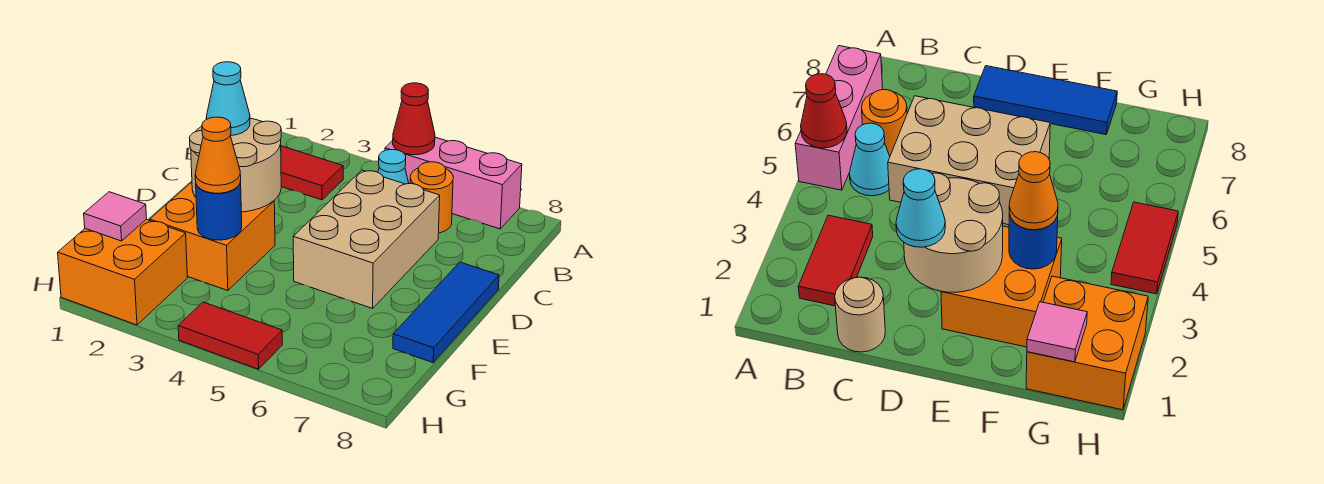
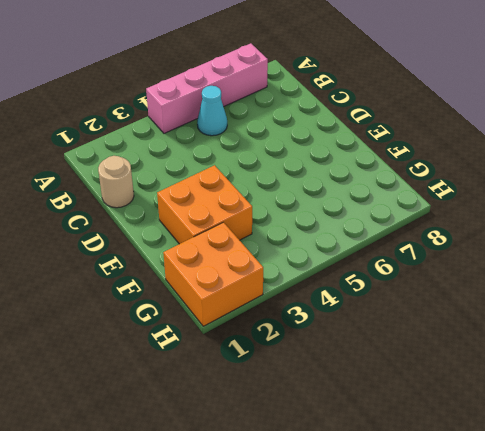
pink 1x4 brick [146,43,268,133] -> pink 1x3 brick [385,137,522,229]
none -> red 1x2 tile [281,146,343,200]
none -> orange 1x1 round brick [410,162,453,233]
none -> tan 2x3 brick [293,170,440,308]

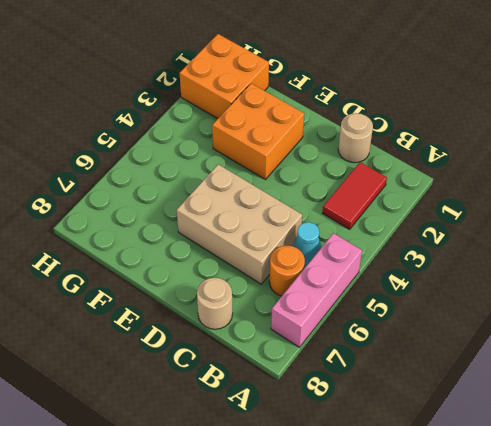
tan 1x1 round brick [197,278,233,329] -> none
none -> blue 1x3 tile [393,262,499,363]
none -> red 1x2 tile [178,302,283,369]
none -> red 1x1 cone [393,83,435,155]

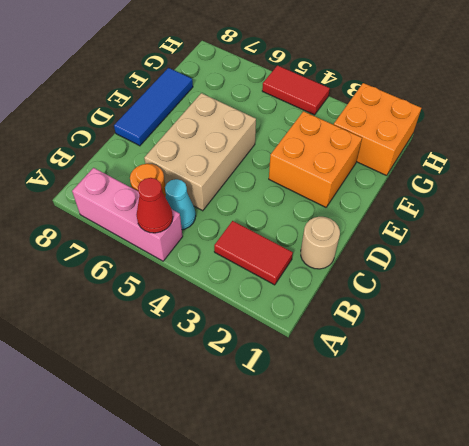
none -> tan 2x2 round brick [190,118,281,212]
none -> blue 1x1 round brick [196,181,242,240]
none -> pink 1x1 tile [84,192,147,241]

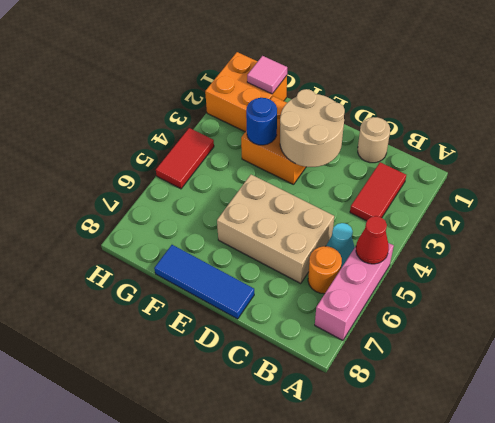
none -> cyan 1x1 cone [206,62,250,136]
none -> orange 1x1 cone [195,117,241,193]

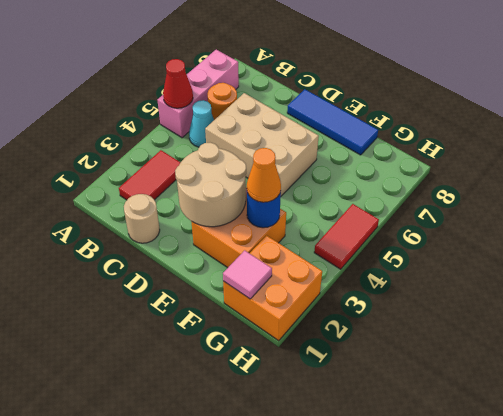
none -> cyan 1x1 cone [206,62,250,136]

